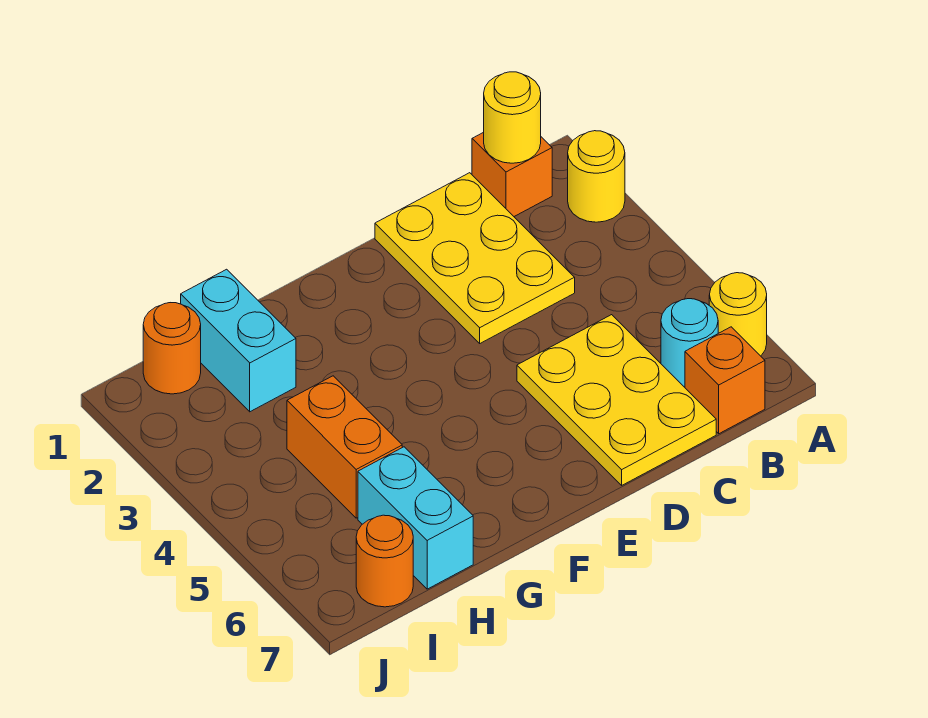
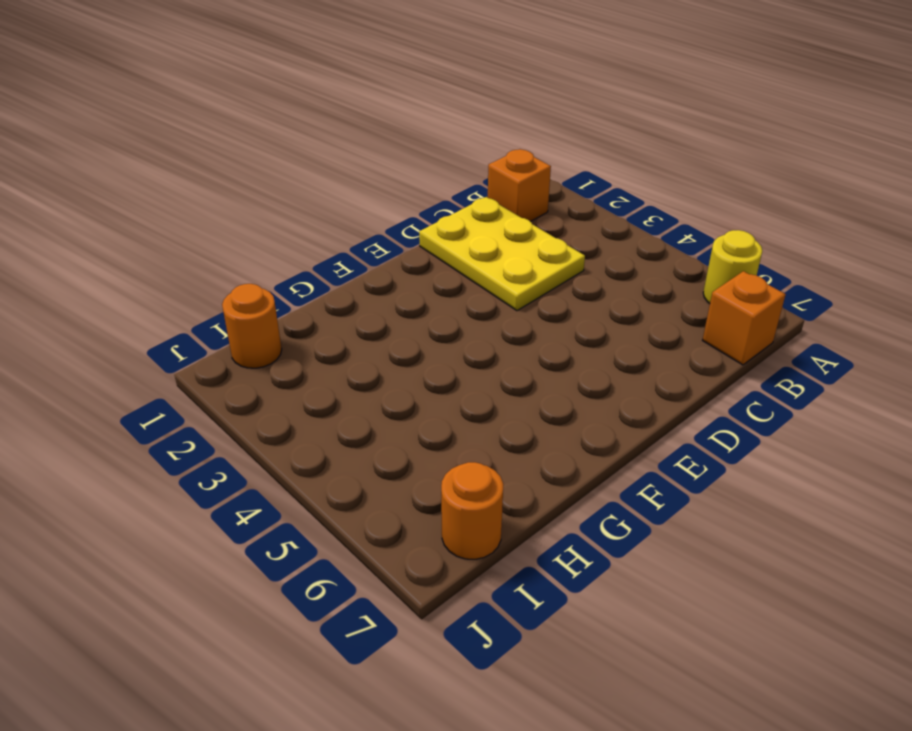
none -> yellow 1x1 round brick [568,131,625,222]
none -> cyan 1x1 round brick [661,299,718,387]
none -> yellow 2x3 plate [517,315,716,485]

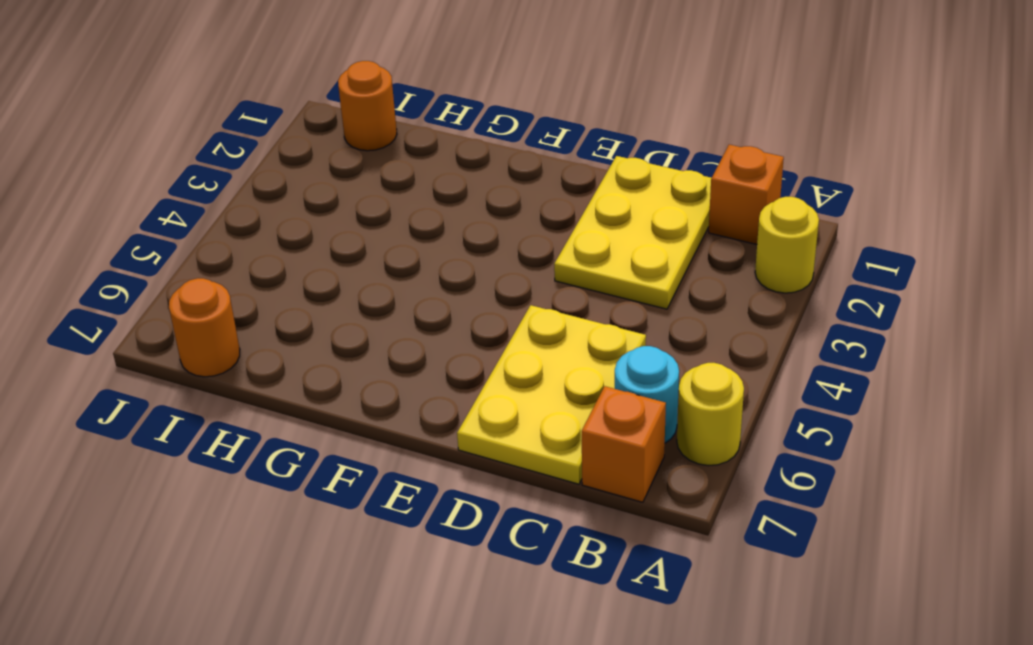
none -> cyan 1x2 brick [181,269,296,412]
none -> orange 1x2 brick [287,376,402,518]
none -> cyan 1x2 brick [358,447,473,589]

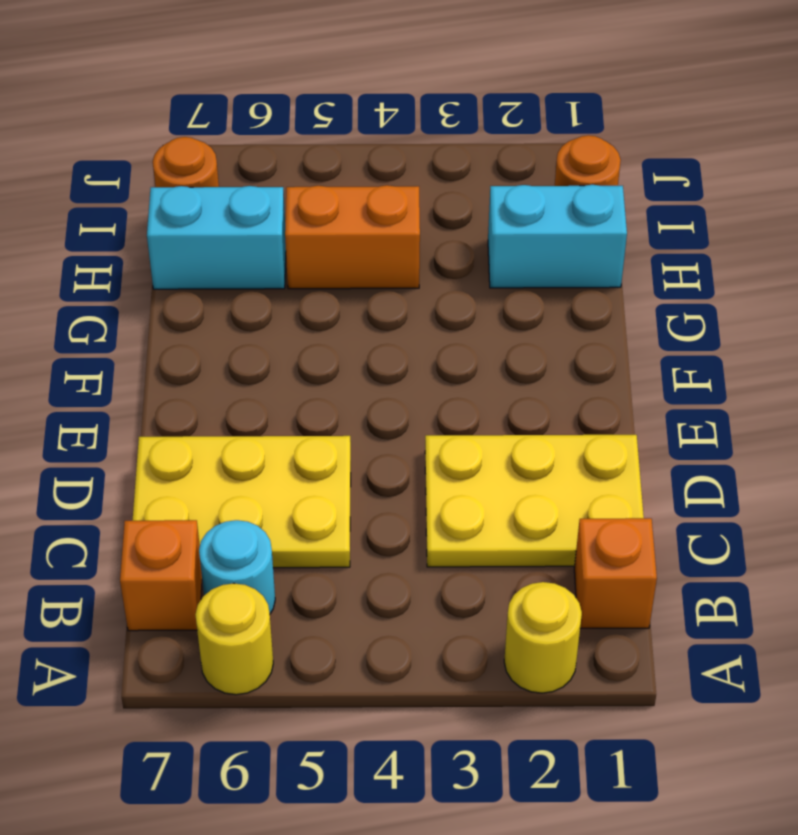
none -> yellow 1x1 round brick [484,72,541,163]

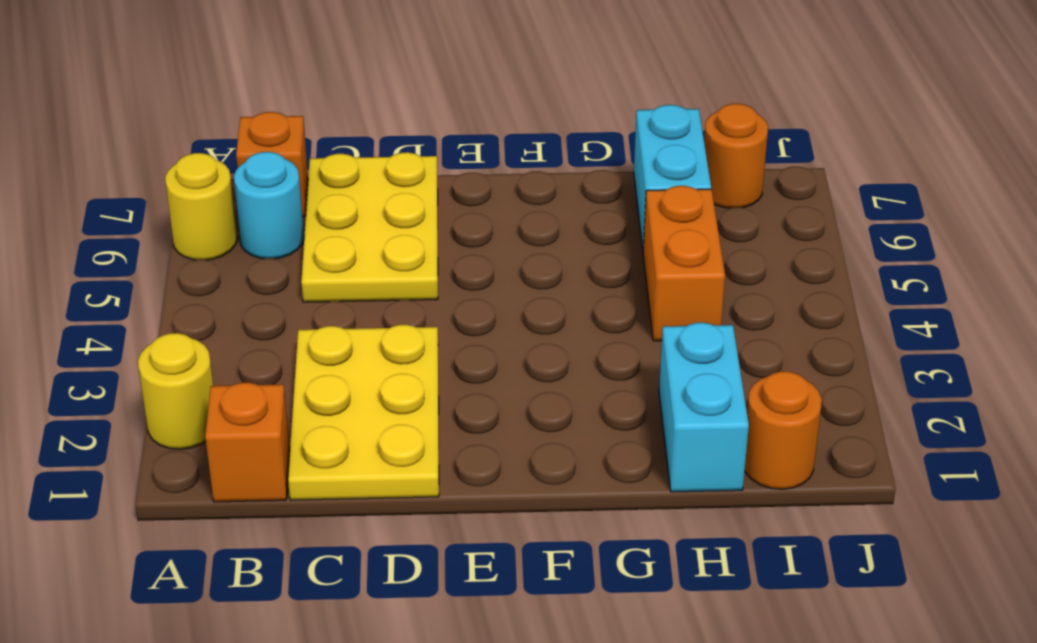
none -> yellow 1x1 round brick [484,72,541,163]

